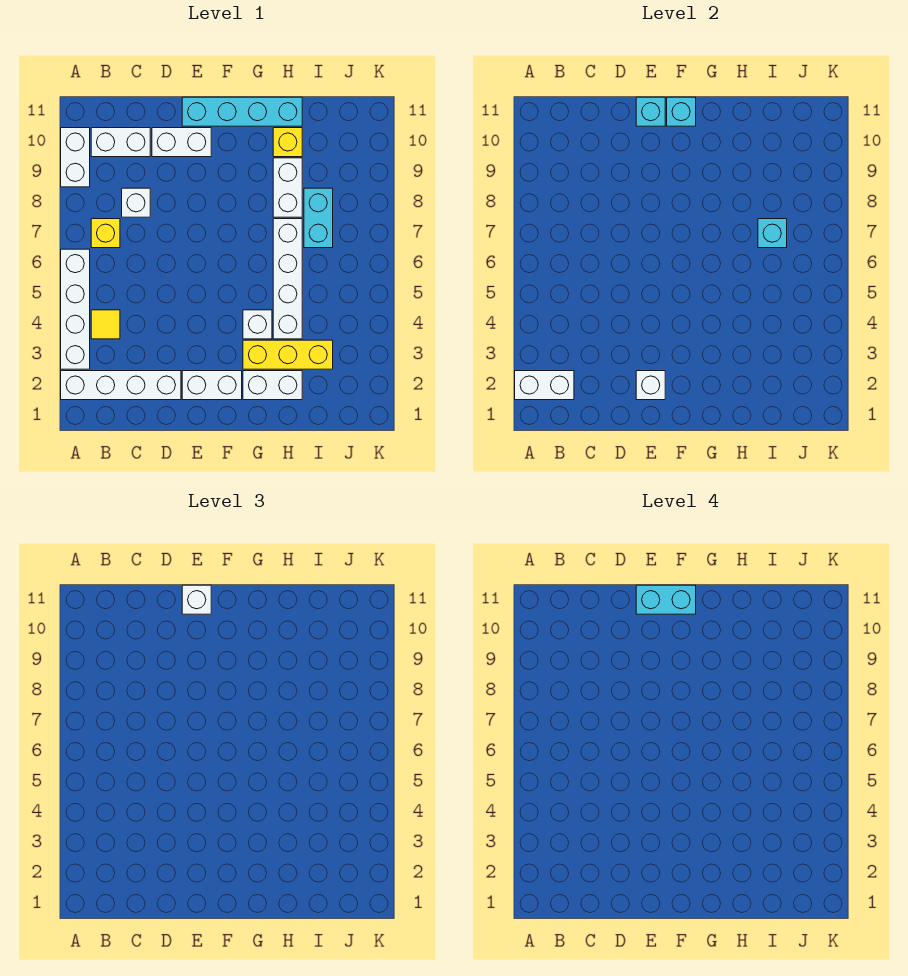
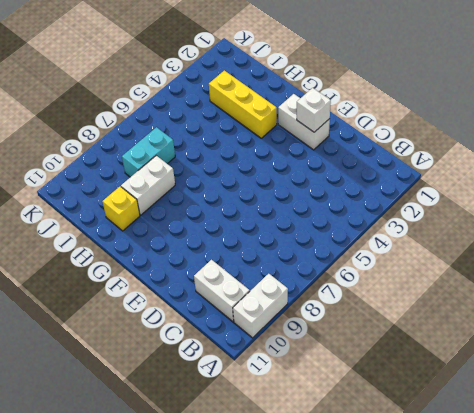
none -> white 1x4 brick [61,371,181,400]
none -> white 1x4 brick [61,249,90,369]
none -> yellow 1x1 tile [91,310,120,339]

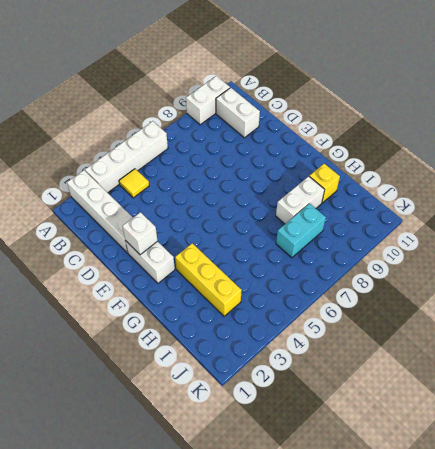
none -> yellow 1x1 brick [91,219,120,248]
none -> white 1x1 brick [122,188,150,217]
none -> white 1x2 brick [152,128,211,157]

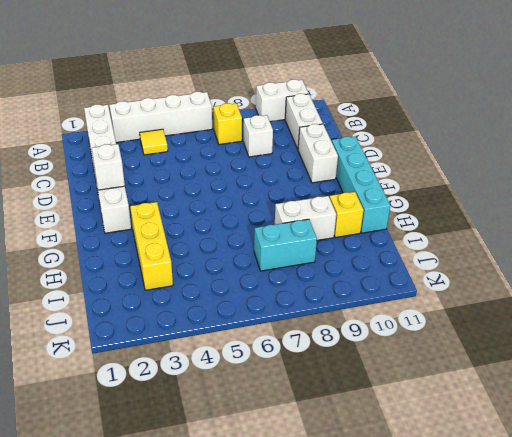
none -> white 1x2 brick [243,371,302,400]
none -> white 1x1 brick [243,310,272,339]
none -> white 1x4 brick [273,219,302,339]

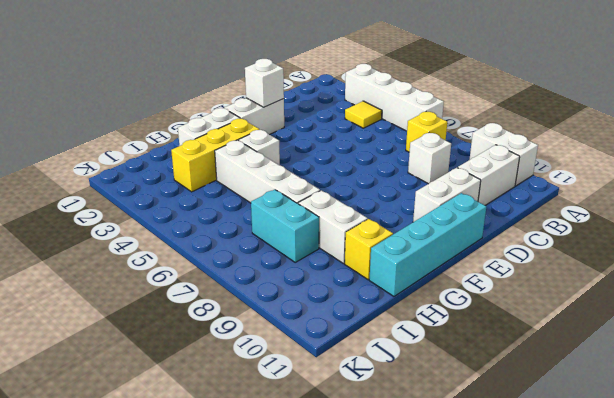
none -> white 1x4 brick [61,371,181,400]
none -> white 1x2 brick [515,371,574,400]
none -> cyan 1x1 brick [636,97,665,126]

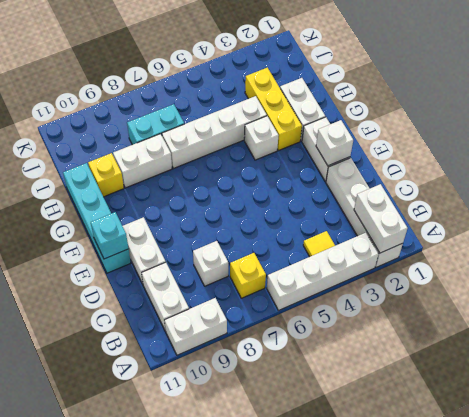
none -> cyan 1x1 brick [667,97,696,126]
none -> cyan 1x1 brick [758,219,787,248]
none -> white 1x1 brick [182,585,211,614]

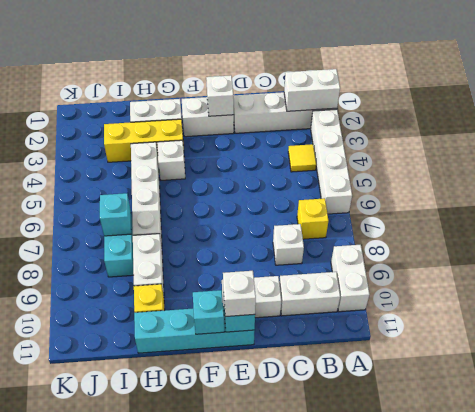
none -> cyan 1x2 brick [636,585,696,614]

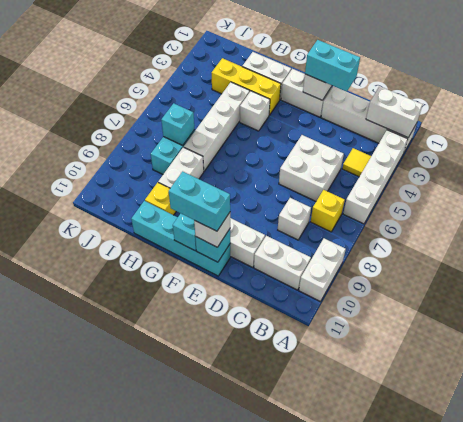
white 2x2 brick [279,135,344,201] -> none
cyan 1x2 brick [305,40,360,92] -> none

